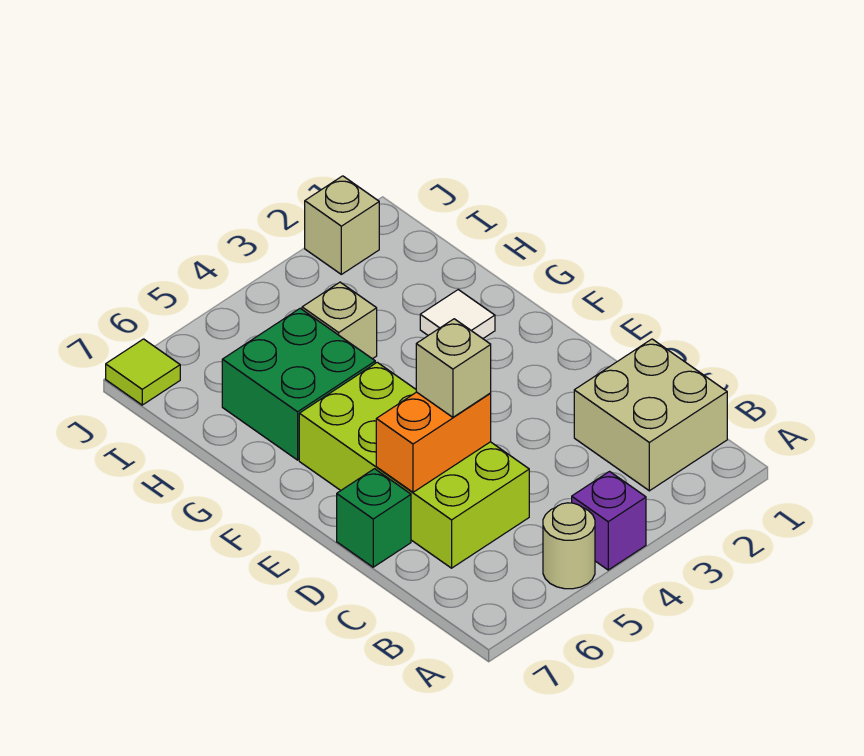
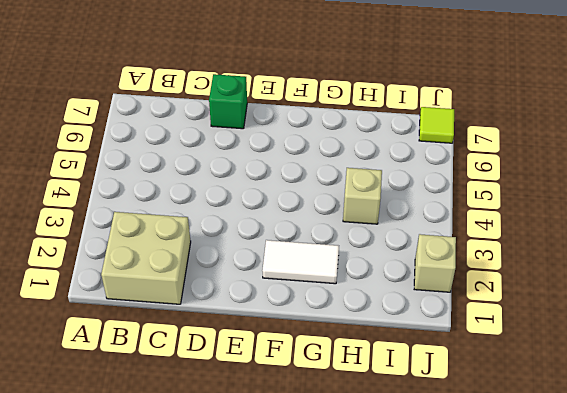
white 1x2 tile [262,240,339,284] -> white 1x1 tile [420,290,495,339]
none -> purple 1x1 brick [572,472,646,570]
none -> tan 1x1 round brick [543,503,595,589]
none -> lime 2x4 brick [299,362,529,568]

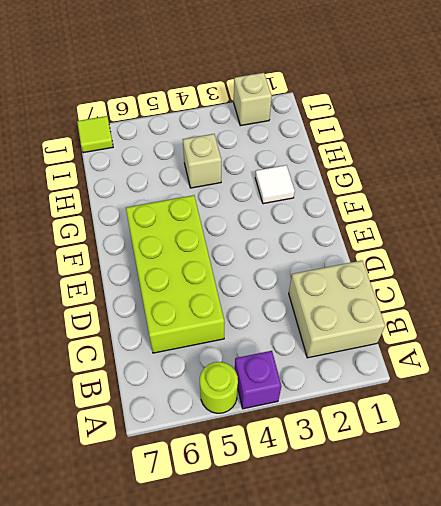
lime 1x1 round brick [200,362,238,413] -> tan 1x1 round brick [543,503,595,589]
none -> green 1x1 brick [337,469,411,567]
none -> green 2x2 brick [222,308,375,460]
none -> orange 1x2 brick [376,392,491,492]

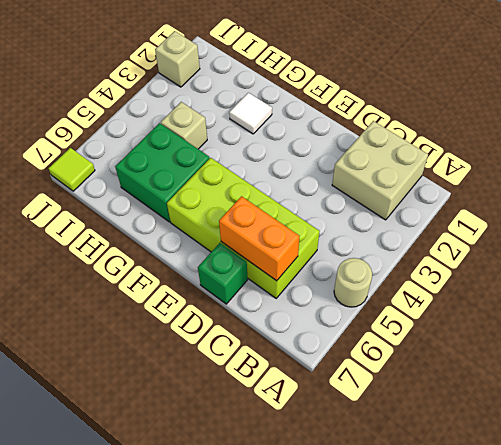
orange 1x2 brick [219,196,300,281] -> orange 1x2 brick turned to [376,392,491,492]
none -> purple 1x1 brick [572,472,646,570]
none -> tan 1x1 brick [416,319,491,417]

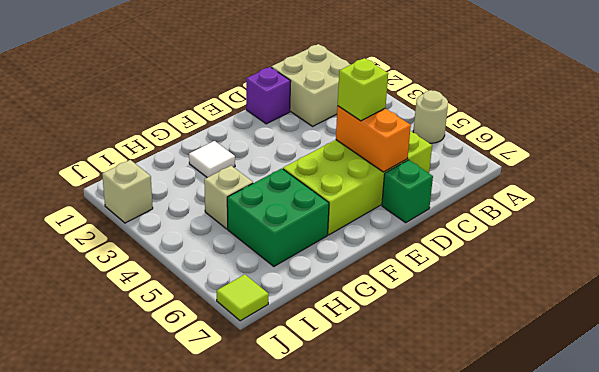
purple 1x1 brick [246,67,291,124] -> purple 1x1 brick moved to [572,472,646,570]
lime 1x1 brick [338,58,388,121] -> tan 1x1 brick [416,319,491,417]

